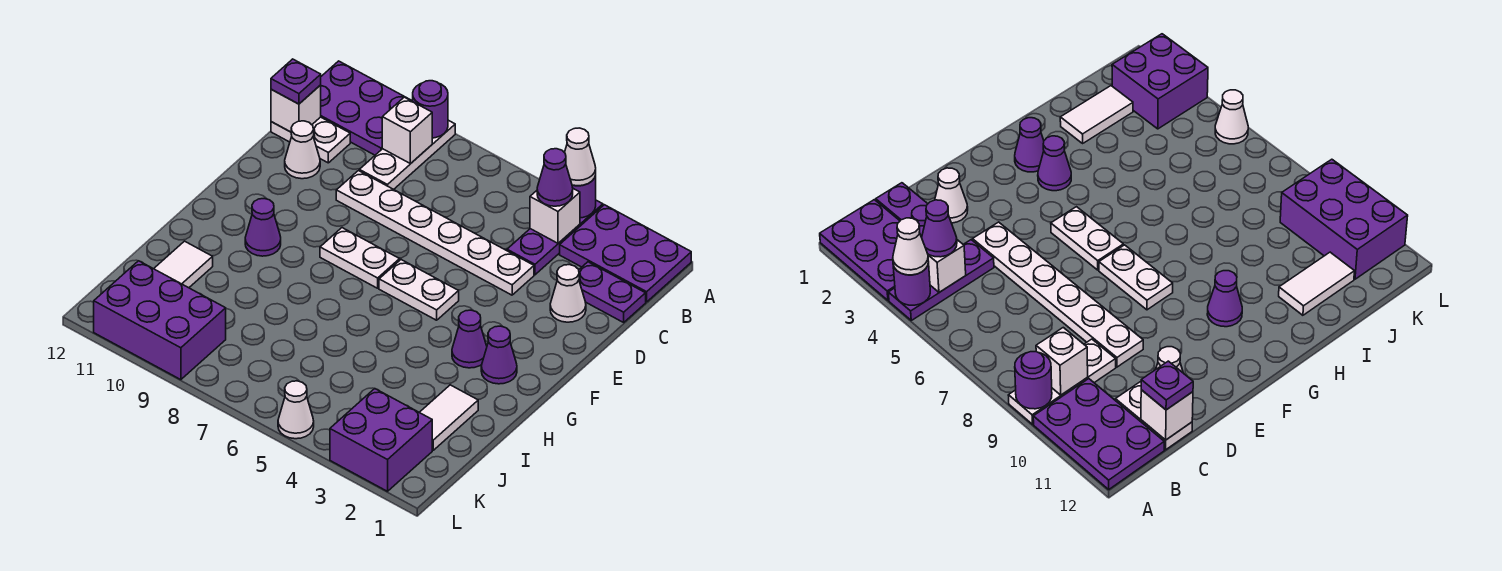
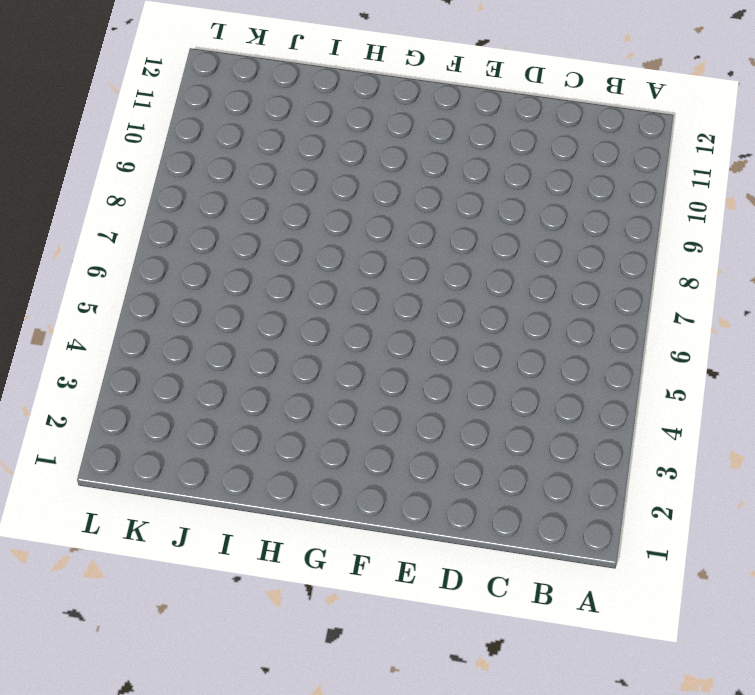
none -> purple 2x3 plate [560,205,691,302]
none -> purple 1x3 plate [507,200,603,275]
none -> white 1x3 plate [359,120,455,189]

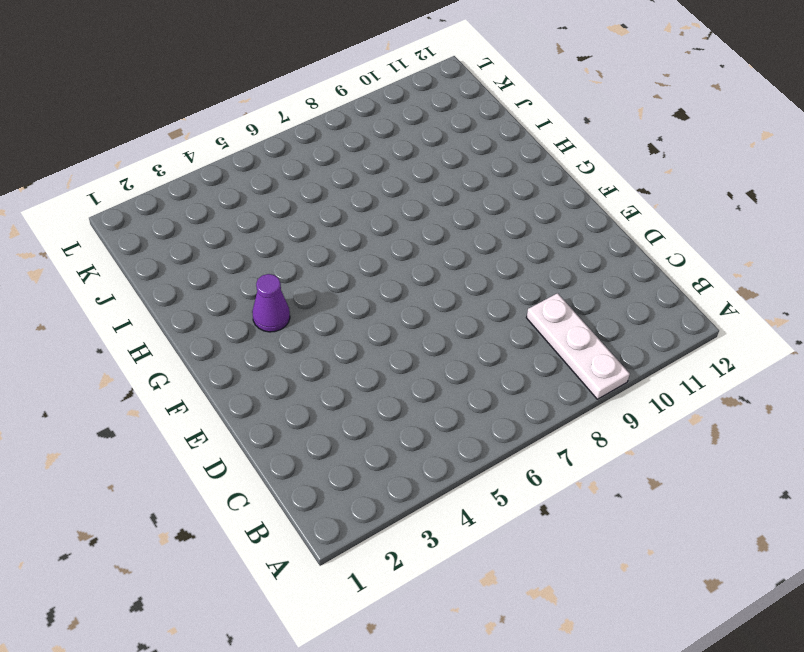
none -> purple 2x3 plate [560,205,691,302]
none -> purple 1x3 plate [507,200,603,275]
none -> purple 2x3 plate [321,61,412,155]

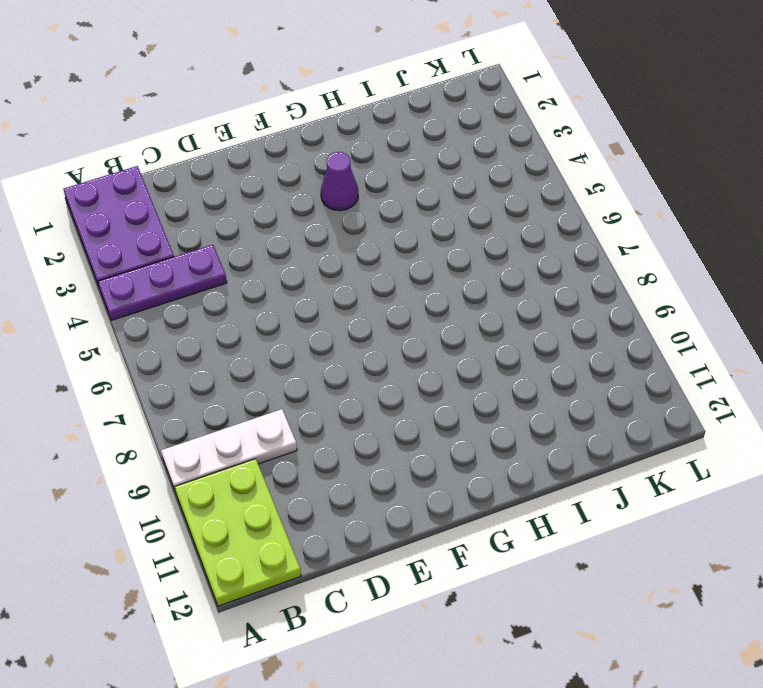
lime 2x3 plate [175,459,301,606] -> purple 2x3 plate [321,61,412,155]
none -> purple 1x2 plate [579,262,646,322]
none -> white 1x2 plate [271,117,350,163]
none -> white 1x1 cone [550,265,586,322]

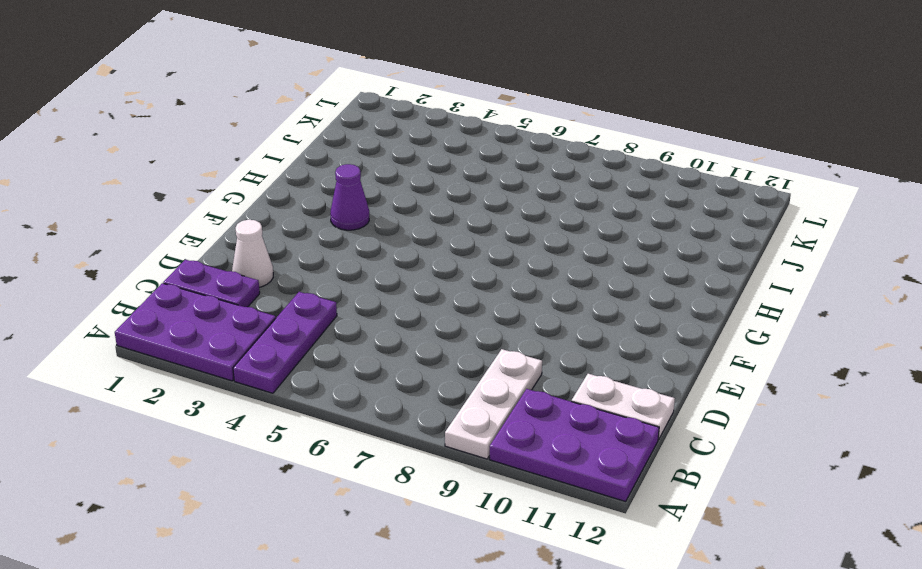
none -> white 1x6 plate [336,171,534,295]
none -> white 1x1 cone [285,121,320,179]
none -> white 1x2 plate [379,260,459,320]

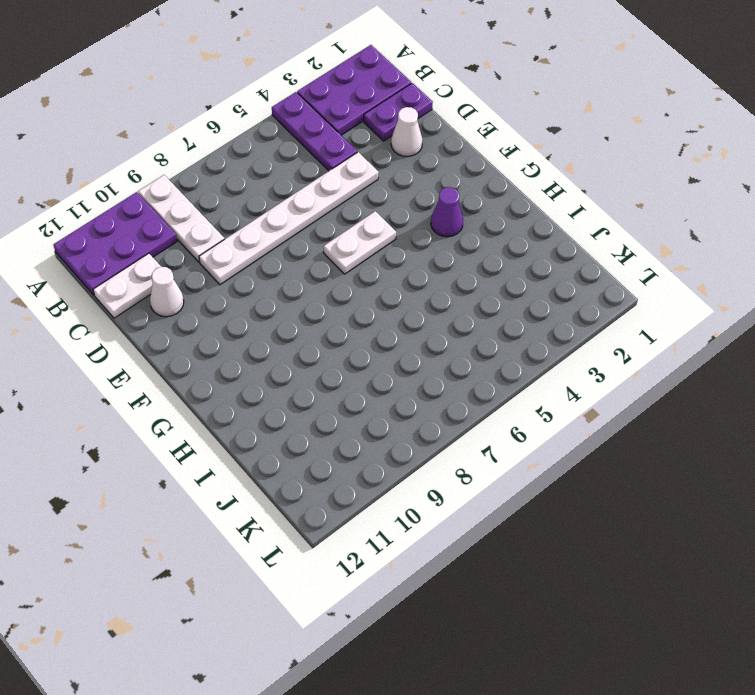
none -> white 1x2 plate [320,228,400,288]
none -> purple 1x1 cone [481,326,517,384]
none -> purple 1x1 cone [245,199,281,256]

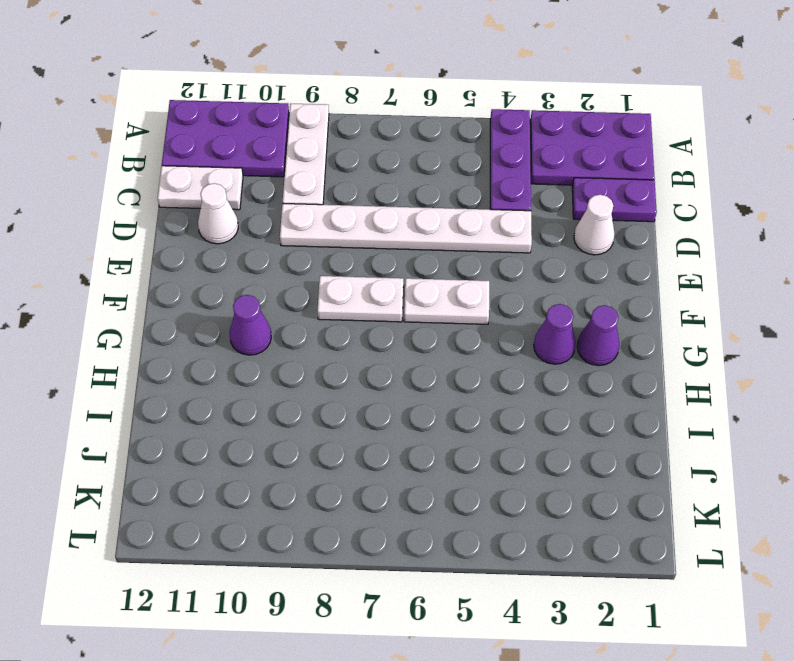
none -> white 1x2 tile [420,385,478,450]
none -> white 1x2 tile [154,241,213,288]
none -> purple 2x2 brick [330,389,432,491]

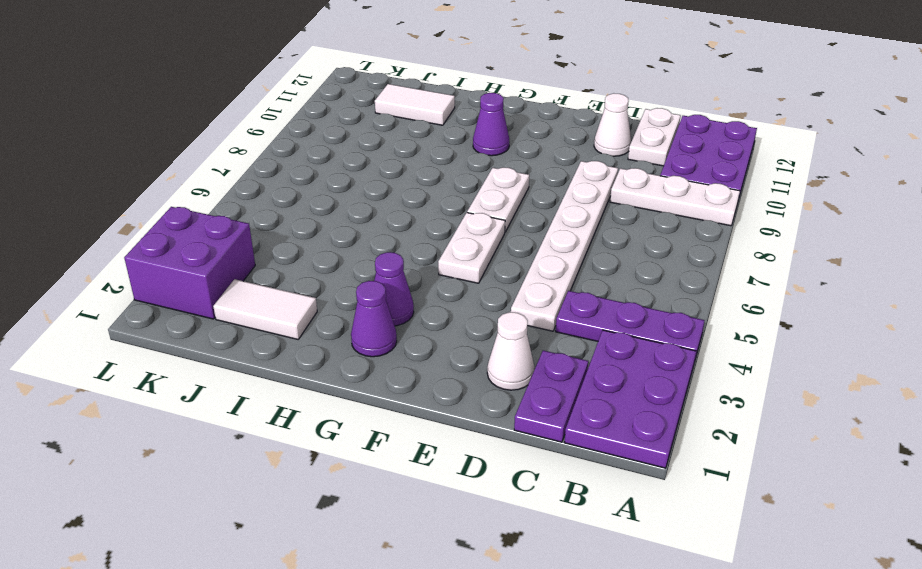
none -> purple 2x3 brick [94,261,226,380]
none -> white 1x1 cone [278,381,314,439]
none -> purple 1x1 round brick [572,175,596,218]

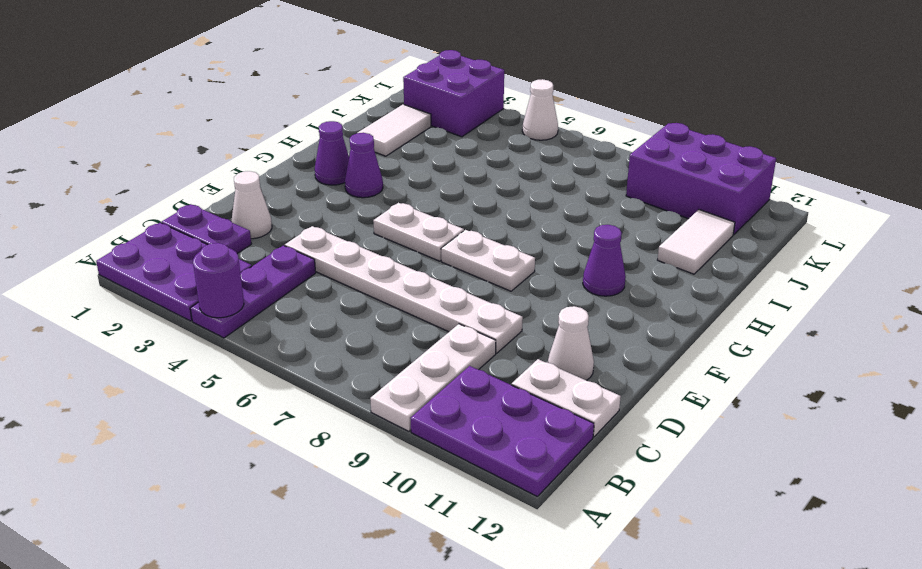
none -> purple 1x1 round brick [413,81,448,138]
none -> white 1x1 brick [530,189,580,243]
none -> white 1x1 brick [382,97,432,164]

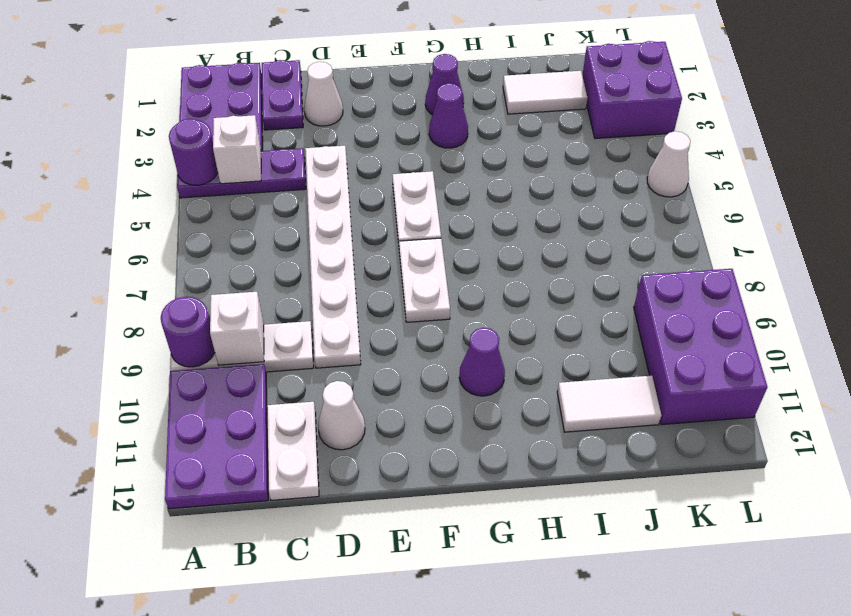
none -> white 1x1 brick [271,85,321,132]
none -> white 1x1 cone [565,128,596,186]
none -> purple 1x1 cone [537,149,573,206]

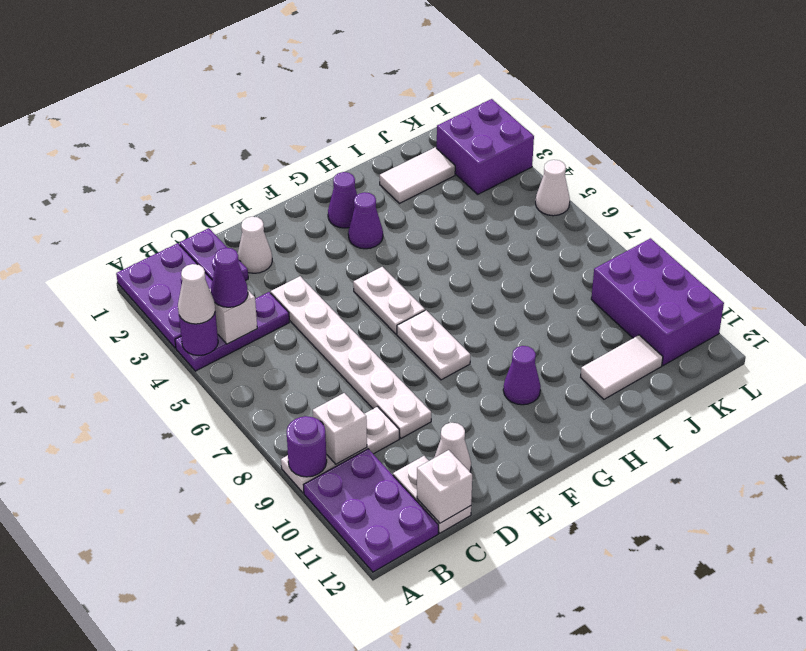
none -> purple 1x1 plate [271,59,321,104]

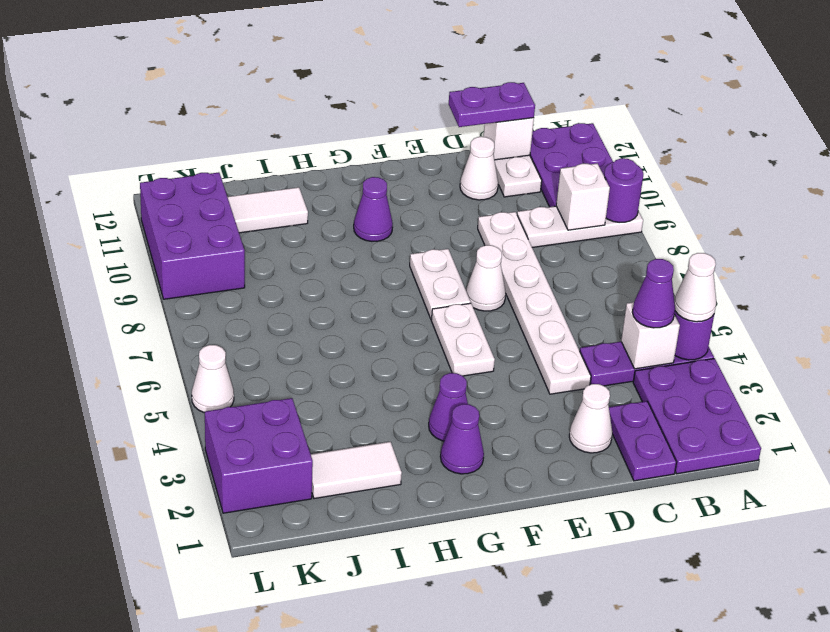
purple 1x2 plate [449,82,535,127] -> purple 1x1 plate [271,59,321,104]
white 1x1 cone [466,245,506,311] -> none

